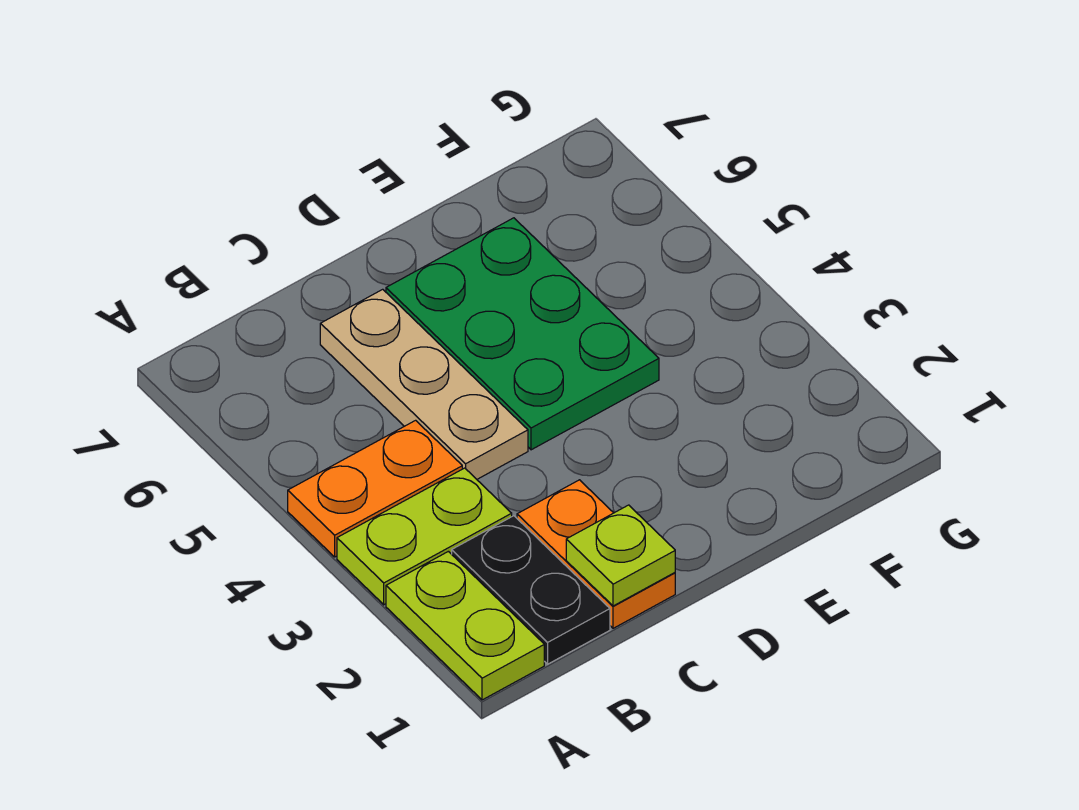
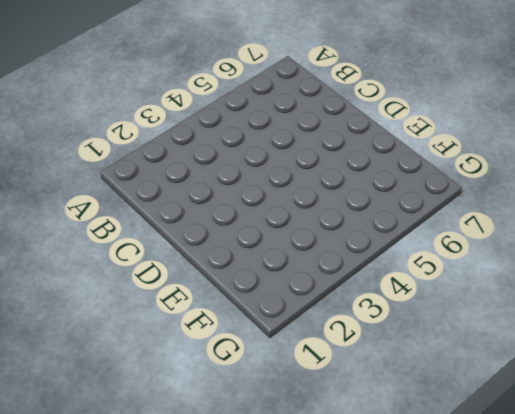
none -> lime 1x2 plate [386,551,544,700]
none -> lime 1x2 plate [337,468,512,605]

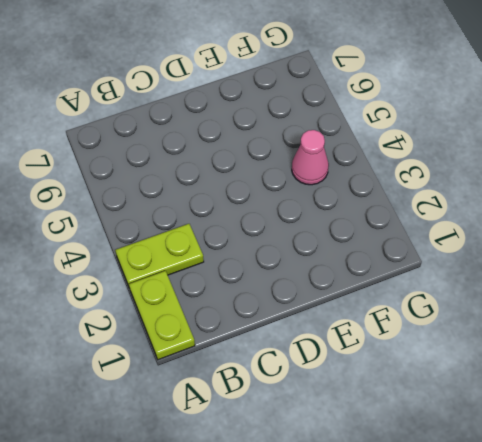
pink 1x1 cone [292,130,329,185] -> none
none -> orange 1x2 plate [288,420,462,557]
none -> black 1x2 plate [452,516,610,664]

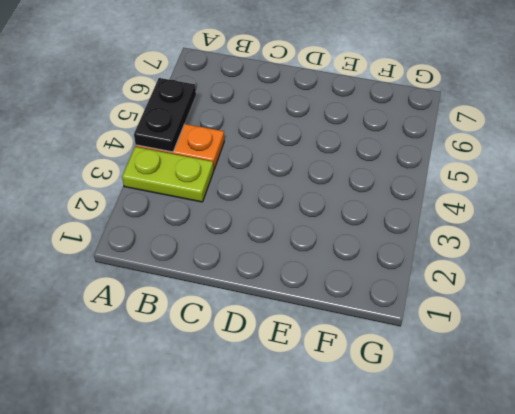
black 1x2 plate [134,78,196,152] -> black 1x2 plate moved to [452,516,610,664]
none -> lime 1x2 plate [386,551,544,700]
none -> orange 1x2 plate [517,480,675,628]

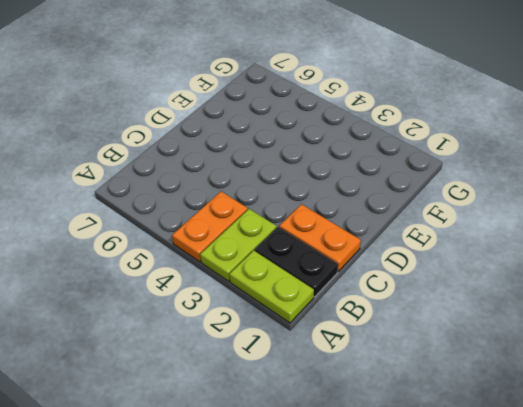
none -> tan 1x3 plate [320,289,528,479]
none -> green 2x3 plate [386,218,659,450]

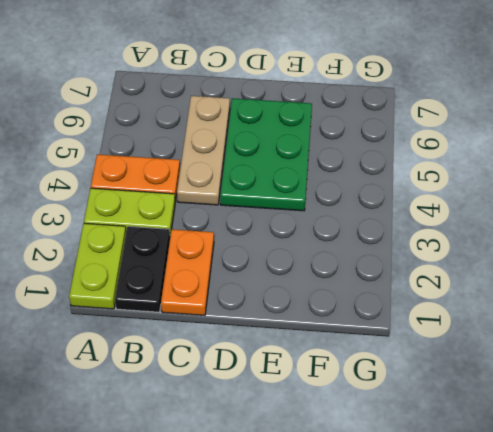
none -> lime 1x1 plate [566,505,675,606]

